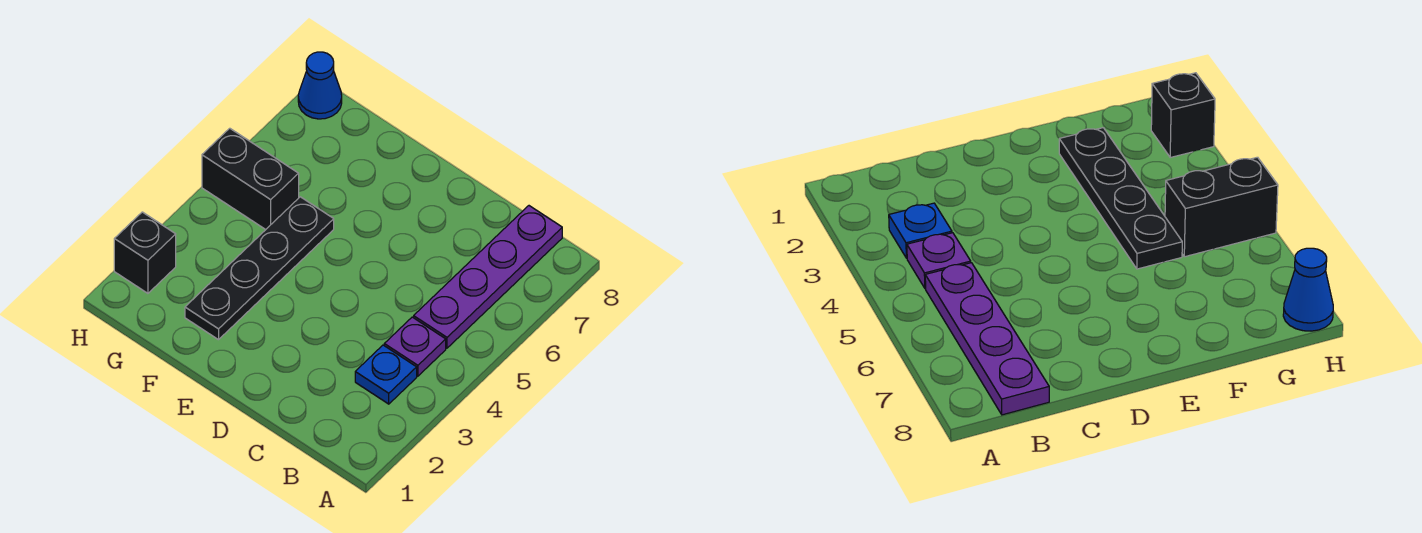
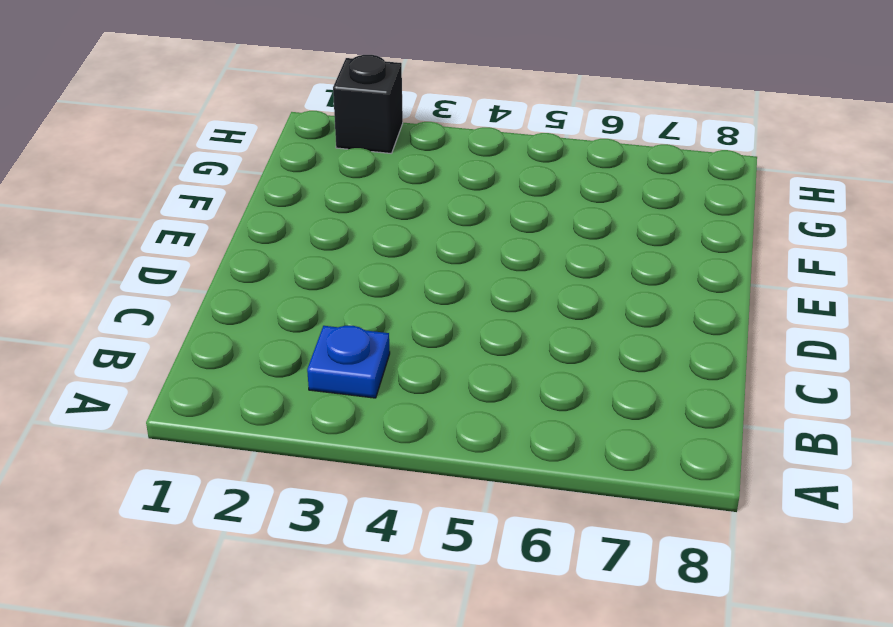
none -> purple 1x1 plate [384,317,446,376]
none -> purple 1x4 plate [414,206,562,348]

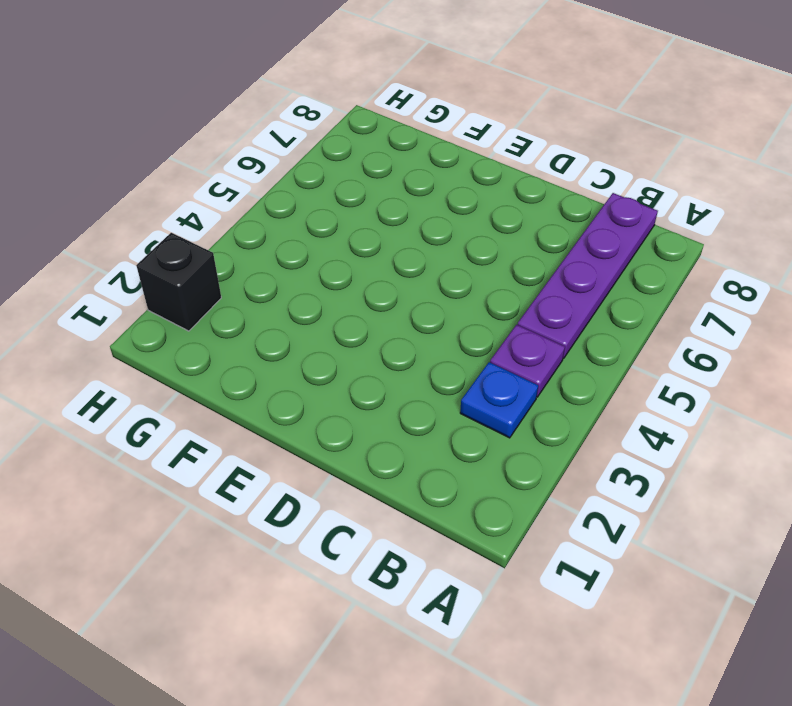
none -> black 1x4 plate [185,197,334,340]
none -> black 1x2 brick [202,128,299,230]

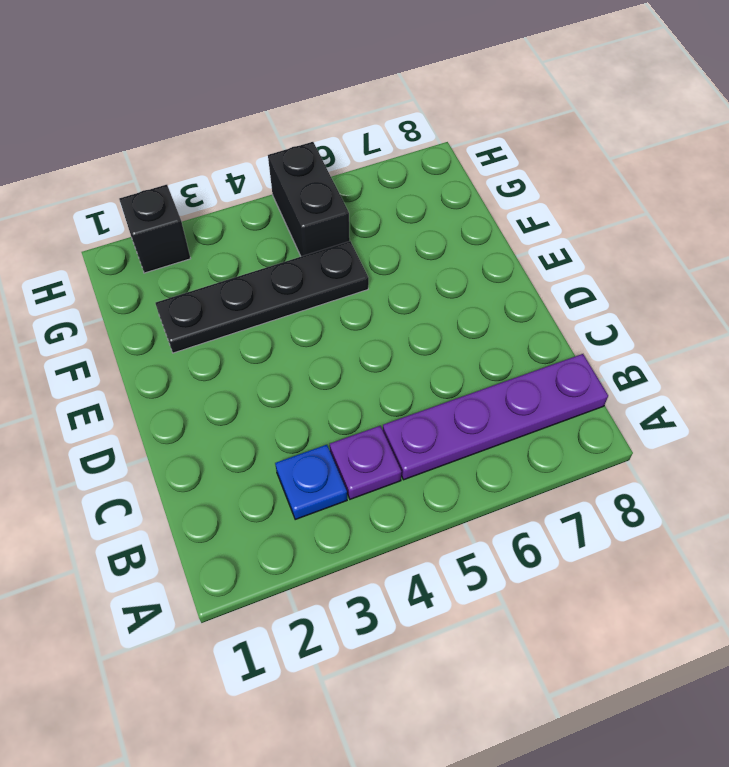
none -> blue 1x1 cone [298,52,342,119]

